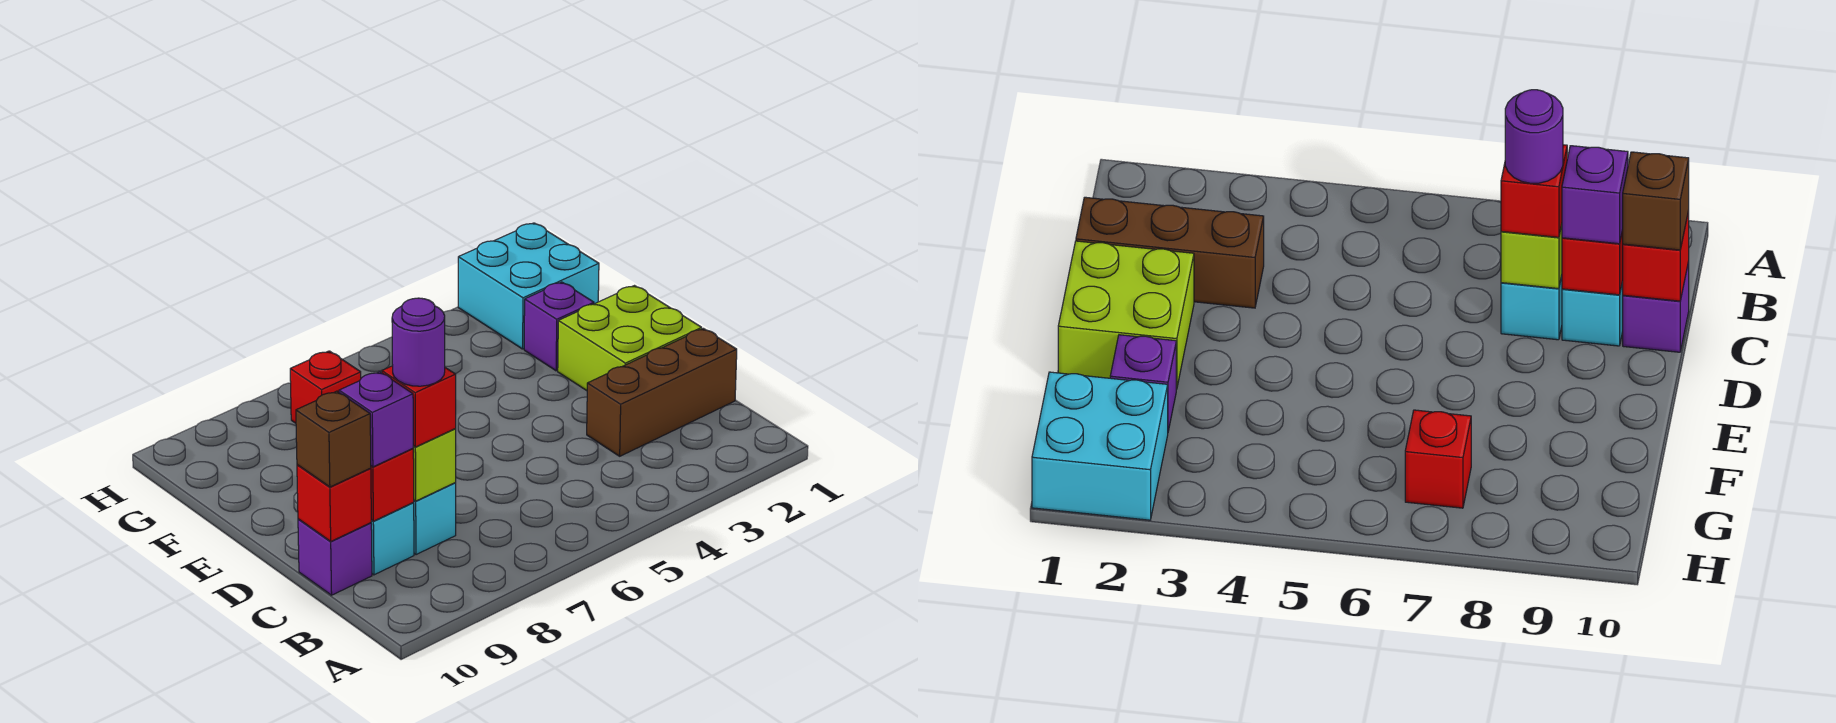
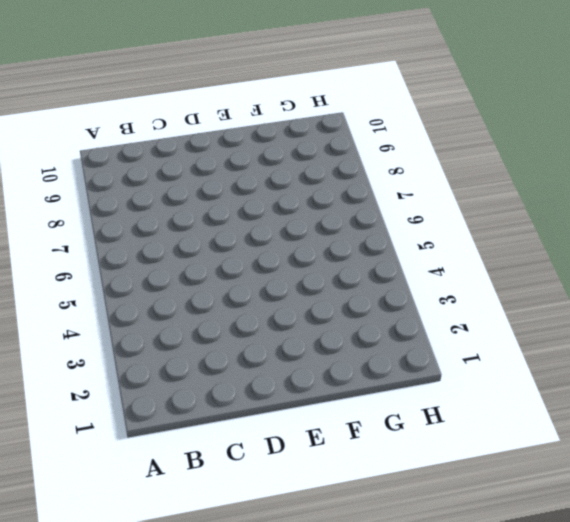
none -> brown 1x3 brick [587,329,737,456]
none -> cyan 1x1 brick [413,483,456,555]
none -> cyan 1x1 brick [371,503,414,575]

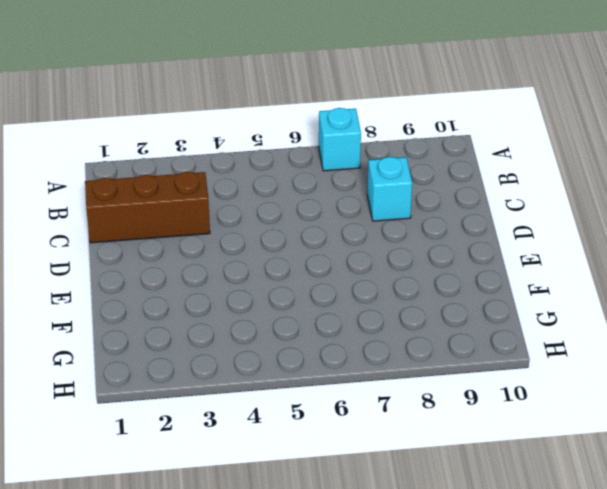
cyan 1x1 brick [319,108,361,171] -> cyan 1x1 brick moved to [371,503,414,575]
none -> purple 1x1 brick [298,519,372,595]
none -> lime 2x2 brick [558,286,702,391]
none -> purple 1x1 brick [524,282,594,371]

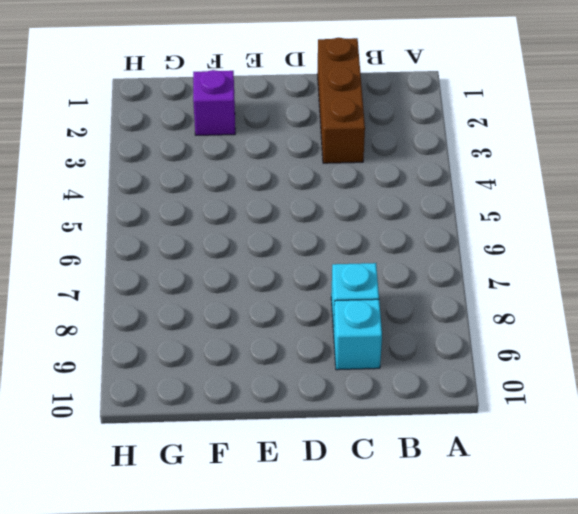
none -> purple 1x1 brick [298,519,372,595]
none -> lime 2x2 brick [558,286,702,391]
none -> cyan 2x2 brick [458,223,599,349]

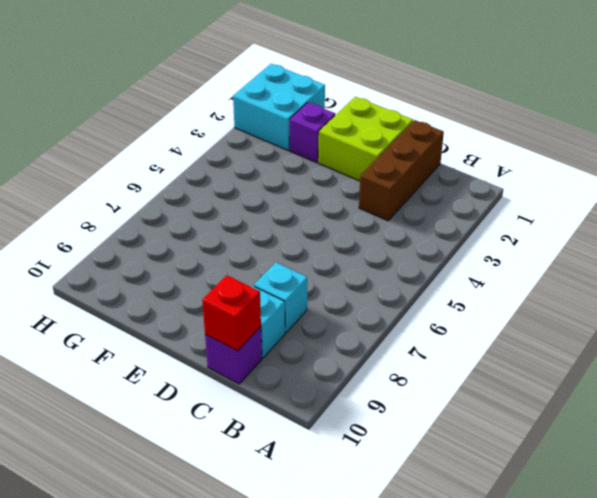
none -> red 1x1 brick [290,351,361,423]
none -> lime 1x1 brick [413,429,456,501]
none -> red 1x1 brick [371,449,414,521]

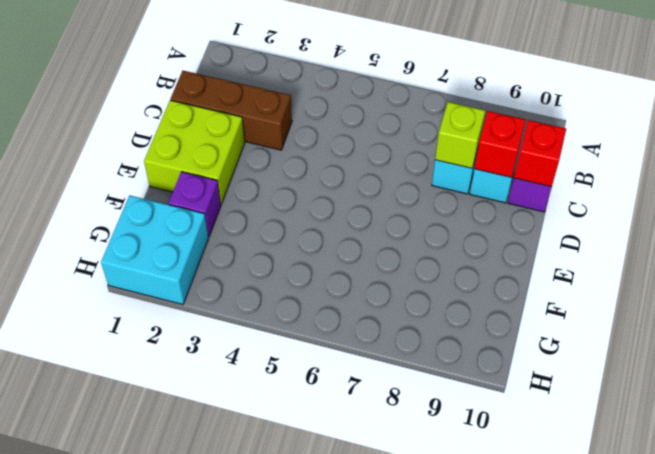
none -> red 1x1 brick [290,351,361,423]
none -> red 1x1 brick [382,366,456,447]
none -> purple 1x1 brick [339,372,413,467]

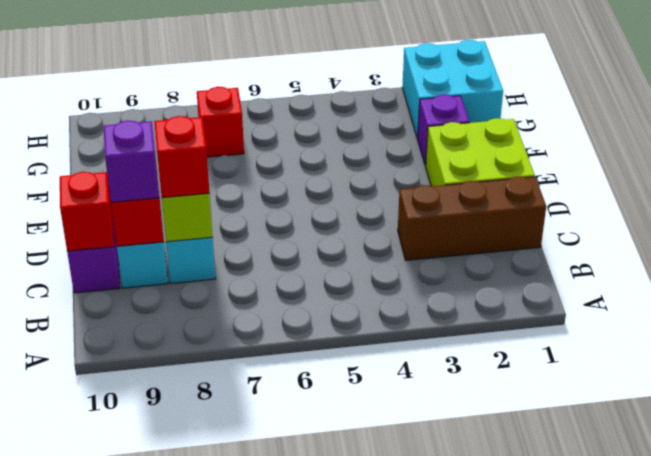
none -> brown 1x1 brick [296,391,371,487]
none -> purple 1x1 round brick [392,298,445,386]

